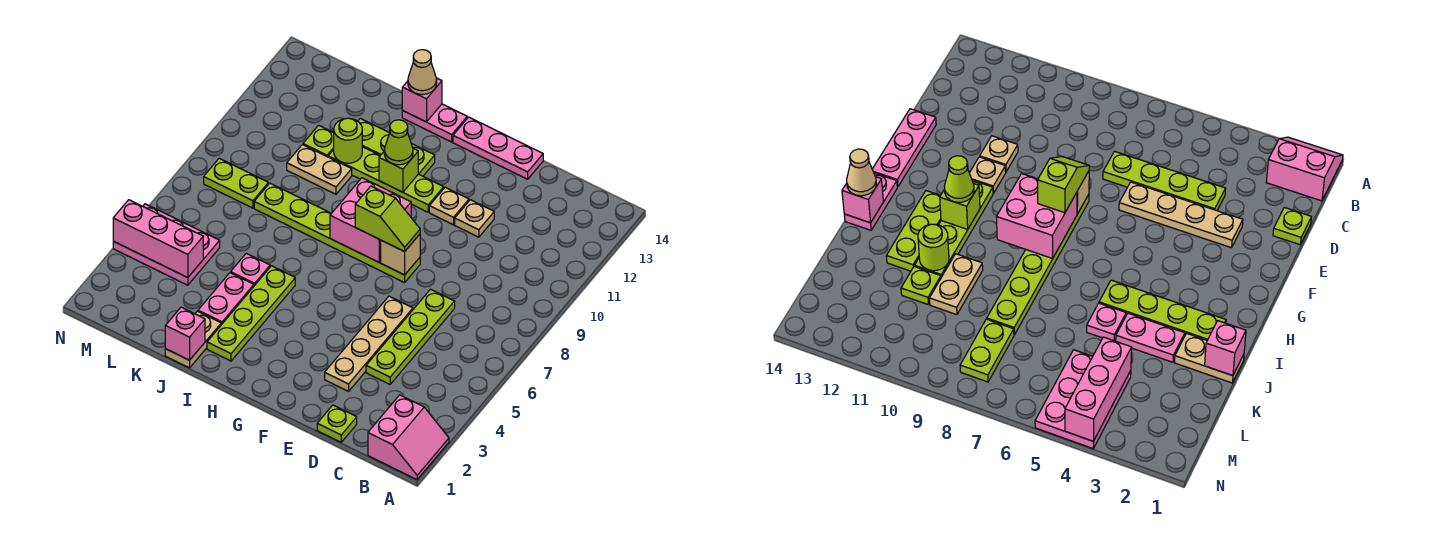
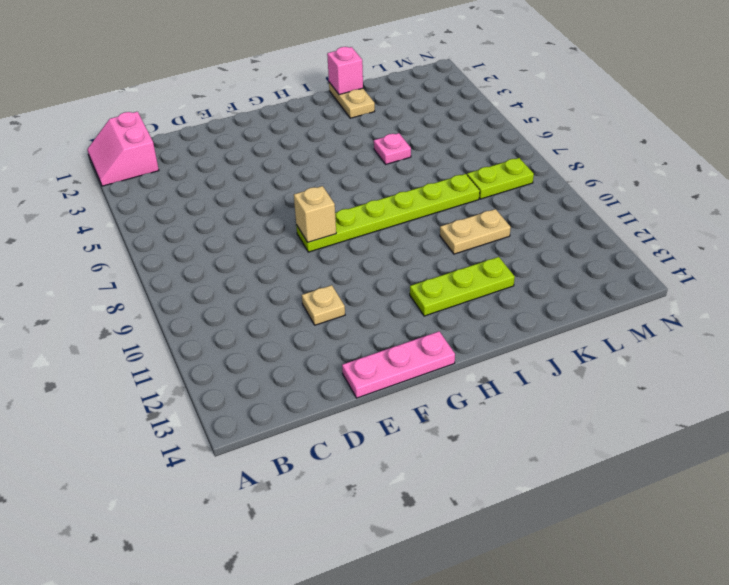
none -> lime 1x1 plate [317,405,357,442]
none -> lime 1x4 plate [366,289,455,384]
none -> tan 1x4 plate [325,296,413,391]

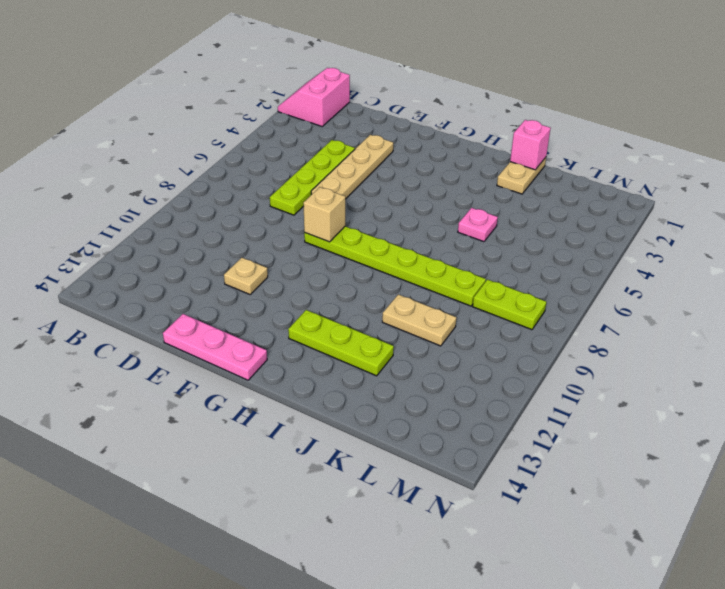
none -> lime 1x1 plate [317,405,357,442]
none -> tan 1x1 plate [429,187,469,225]
none -> lime 1x4 plate [328,147,444,212]

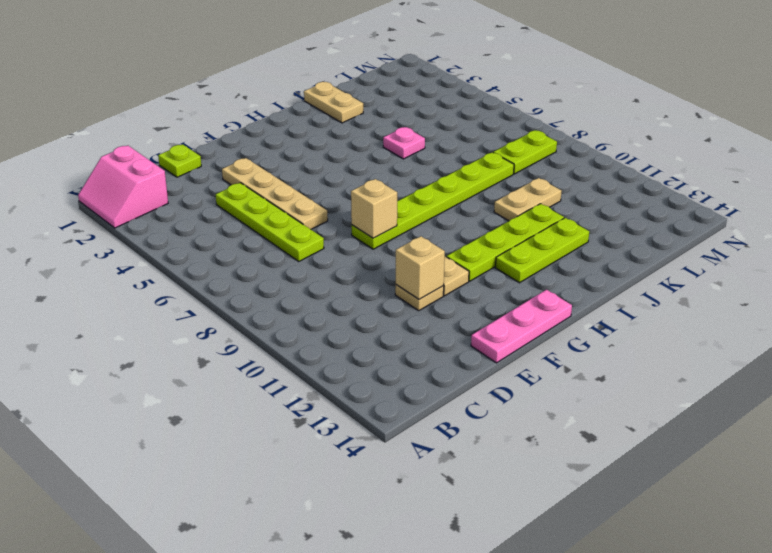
tan 1x1 brick [396,236,445,299] -> none
none -> pink 1x2 plate [402,104,467,142]
none -> lime 1x4 plate [207,266,295,361]
none -> pink 1x2 plate [198,273,254,325]

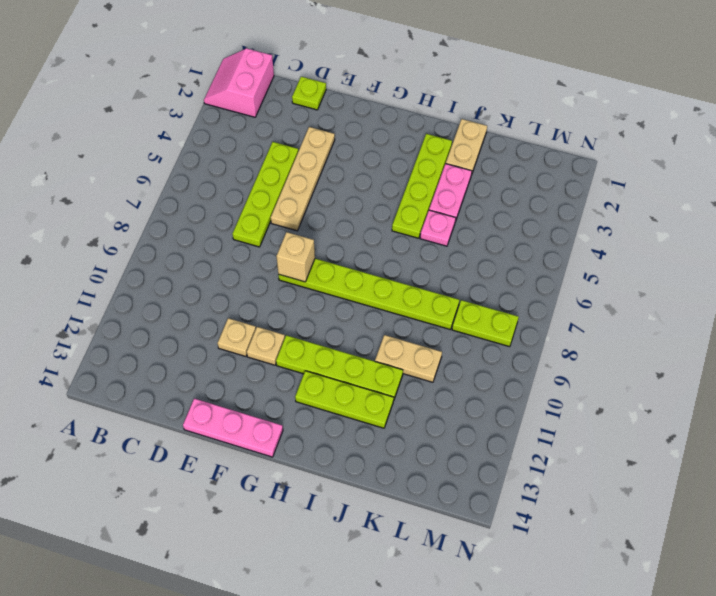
none -> pink 1x2 plate [402,104,467,142]
none -> lime 1x1 plate [303,125,334,157]
none -> pink 2x3 plate [113,204,220,285]

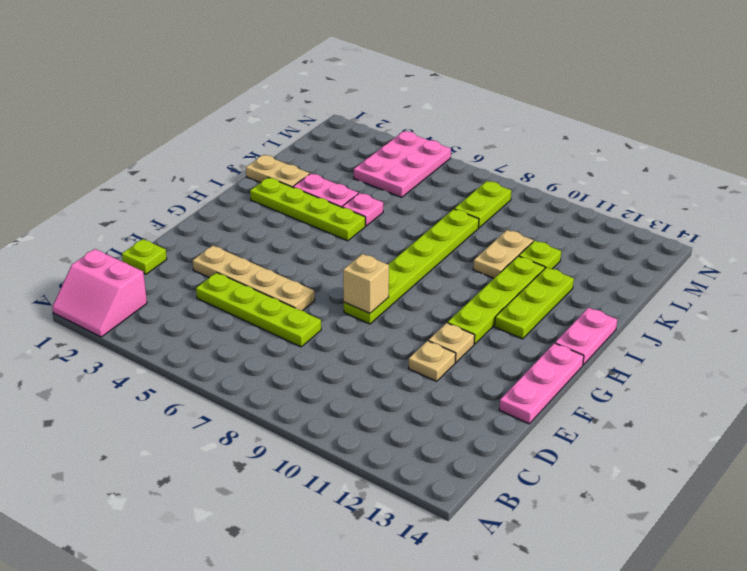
none -> pink 2x2 brick [330,178,411,262]
none -> lime 1x1 brick [379,148,418,192]
none -> pink 1x1 brick [402,78,442,122]

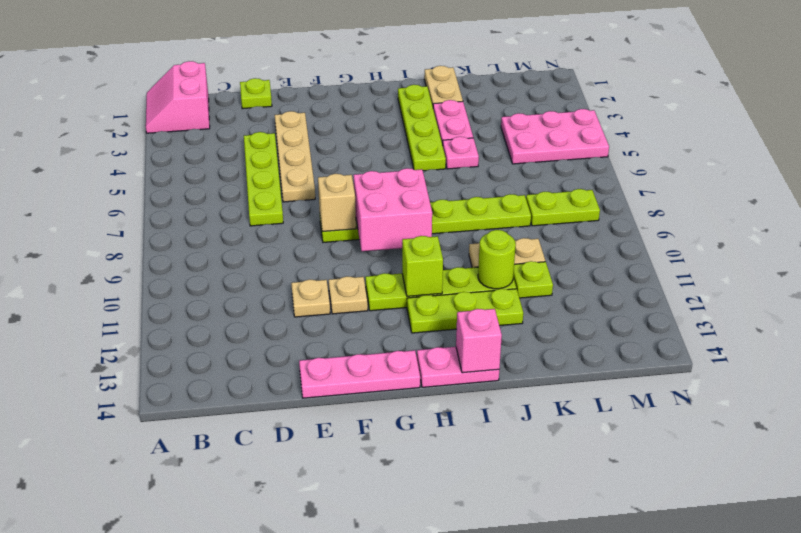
none -> pink 1x1 brick [165,307,205,360]
none -> pink 1x3 brick [113,200,203,278]
none -> lime 1x2 slope [355,186,420,252]

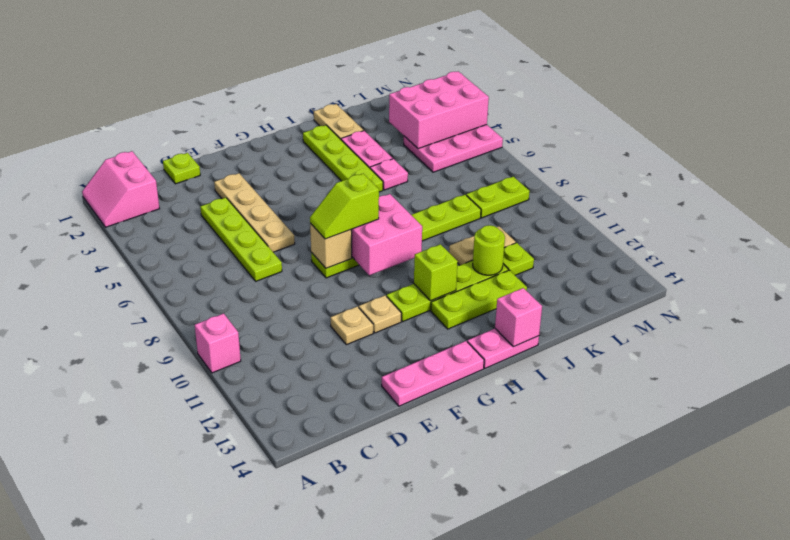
pink 1x1 brick [195,313,241,373] -> pink 1x1 brick moved to [165,307,205,360]
pink 2x3 brick [389,71,489,149] -> pink 1x3 brick [113,200,203,278]
none -> lime 1x1 cone [384,120,413,165]
none -> tan 1x1 cone [408,50,437,94]

